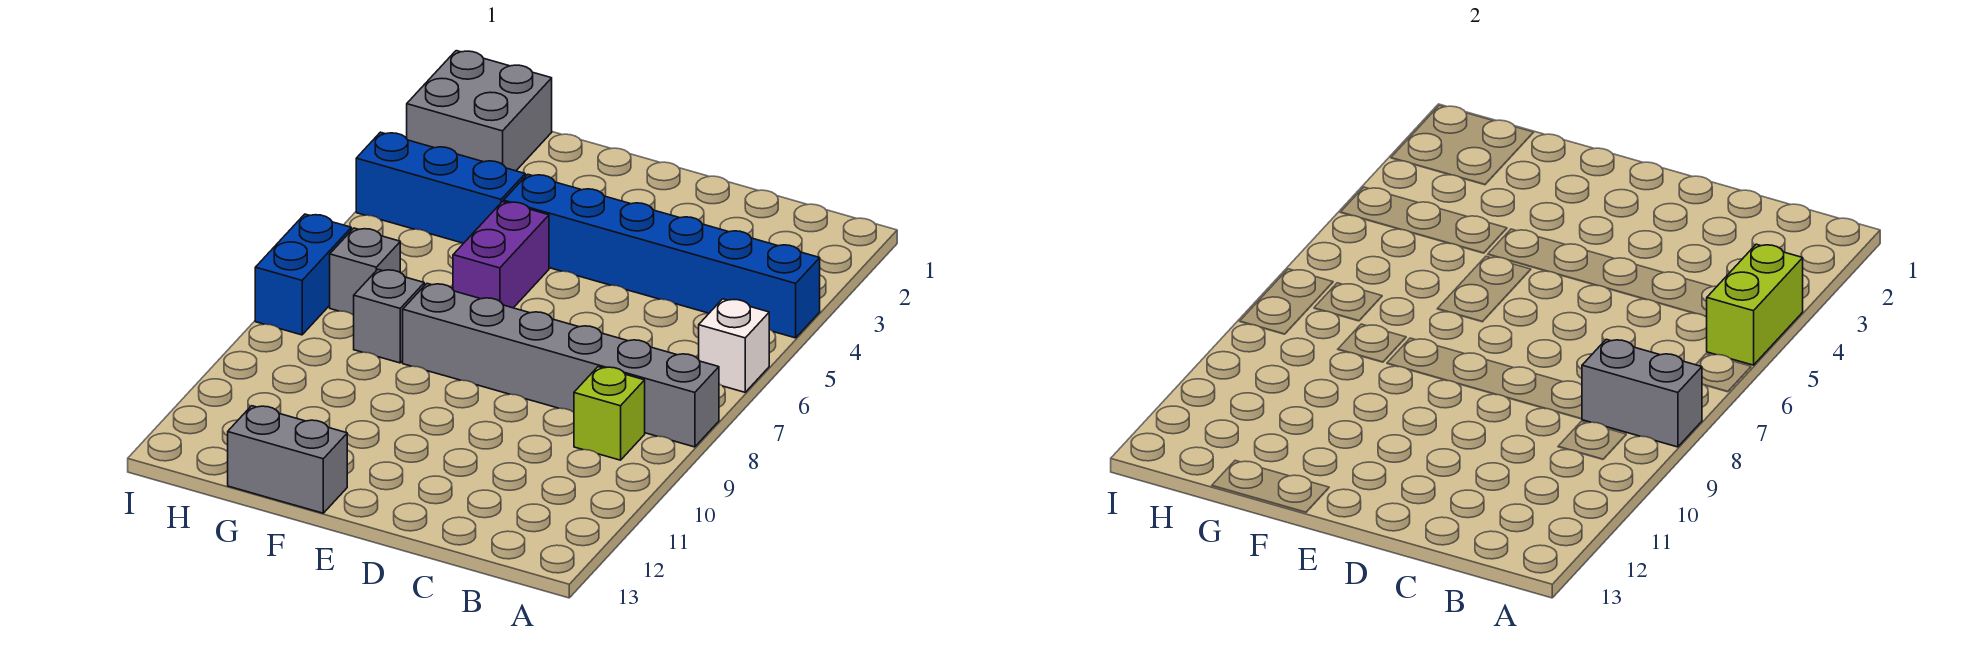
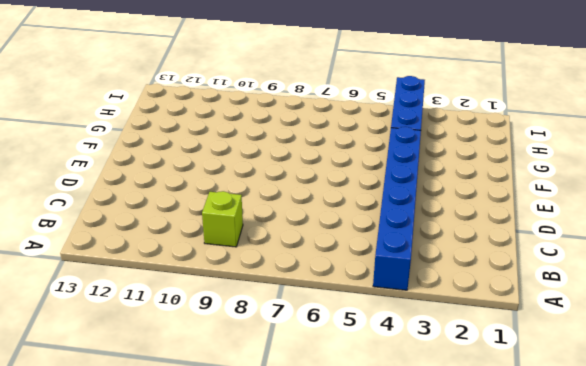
none -> white 1x1 brick [699,299,769,392]
none -> grey 1x6 brick [403,284,719,447]
none -> purple 1x2 brick [453,202,549,308]

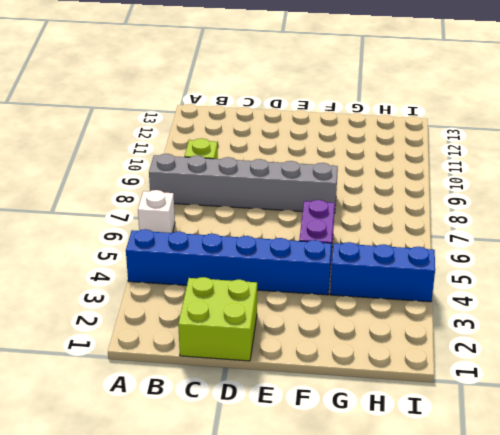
lime 2x2 brick [178,277,257,361] -> none
none -> grey 1x2 brick [228,406,347,513]
none -> grey 1x1 brick [354,269,424,363]
none -> grey 2x2 brick [407,51,552,171]

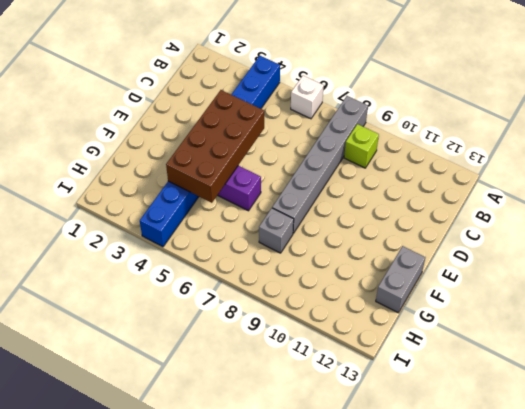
brown 2x4 brick [166,90,264,203] -> none
none -> grey 2x2 brick [407,51,552,171]
none -> grey 1x1 brick [330,228,400,315]
none -> blue 1x2 brick [255,214,351,335]

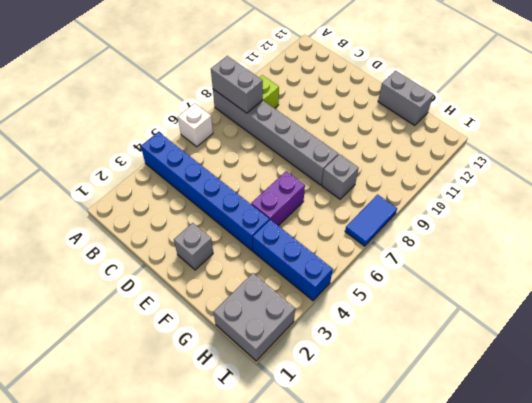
grey 1x1 brick [174,223,213,270] -> grey 1x1 brick moved to [330,228,400,315]
blue 1x2 tile [345,195,397,246] -> blue 1x2 brick [255,214,351,335]
none -> lime 1x2 brick [1707,244,1803,365]

